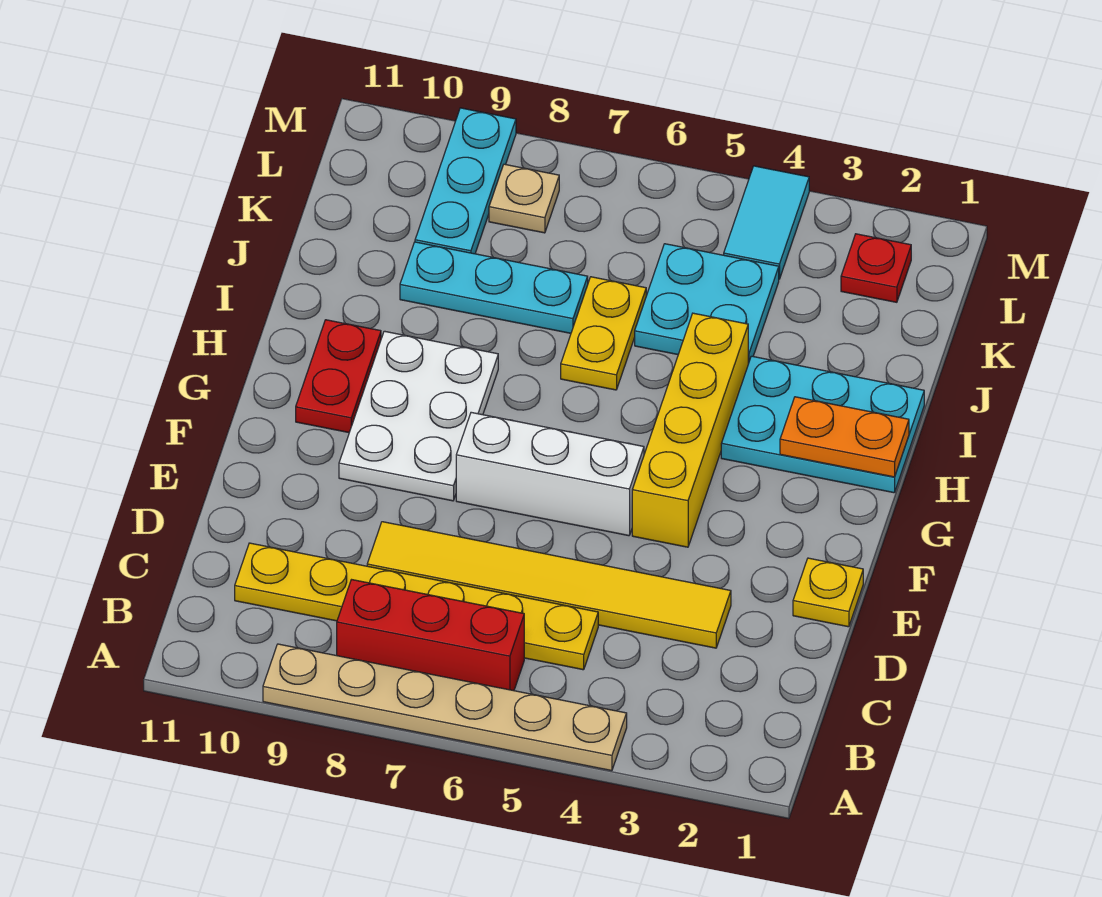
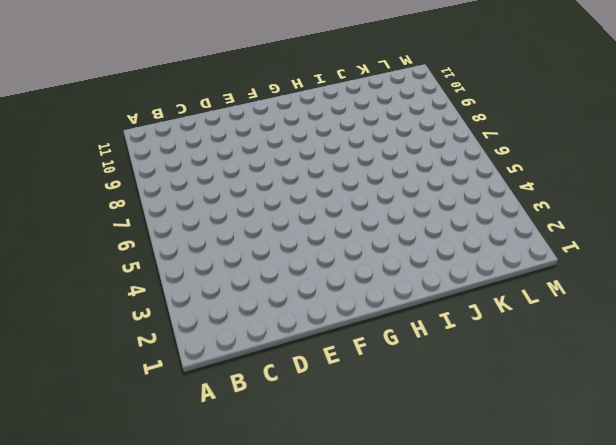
none -> tan 1x6 plate [263,644,627,771]
none -> red 1x3 brick [337,580,524,691]
none -> yellow 1x6 plate [235,543,598,670]

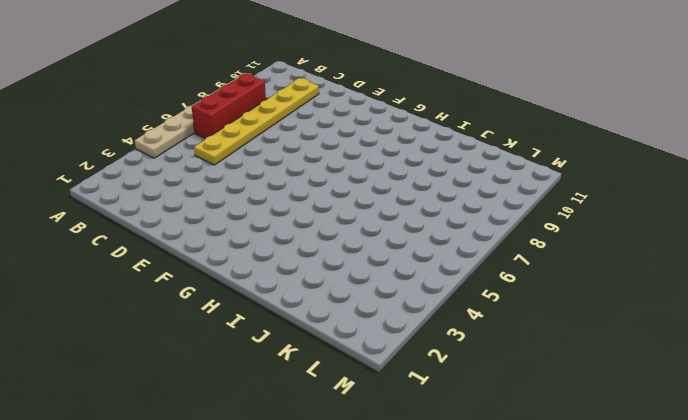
none -> yellow 1x6 tile [367,522,731,648]
none -> yellow 1x1 plate [793,558,863,627]
none -> yellow 1x4 brick [632,313,748,547]

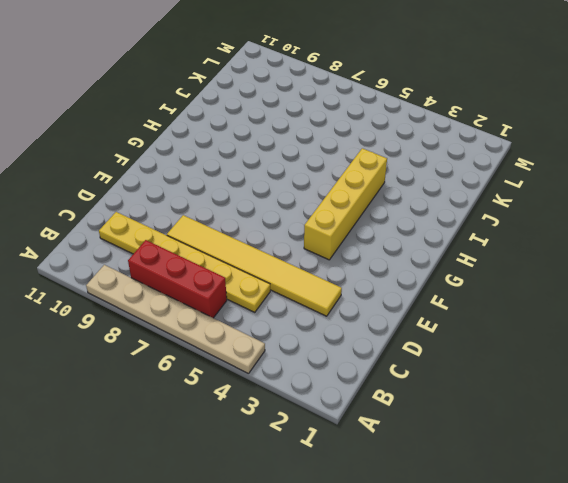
none -> yellow 1x1 plate [793,558,863,627]
none -> white 1x3 brick [456,412,644,536]
none -> white 2x3 plate [339,331,498,501]

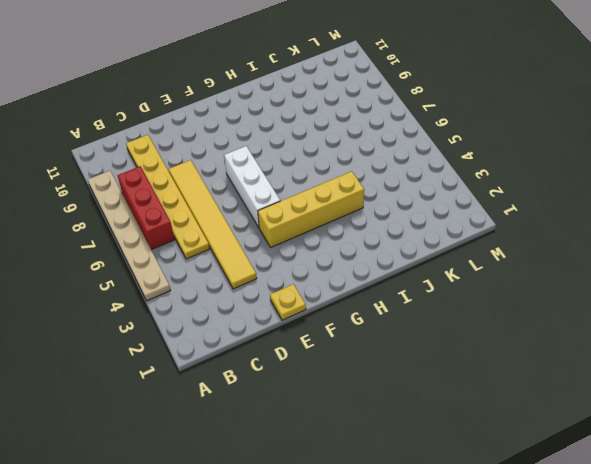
none -> white 2x3 plate [339,331,498,501]
none -> red 1x2 plate [296,320,381,433]
none -> cyan 2x3 plate [721,356,924,493]

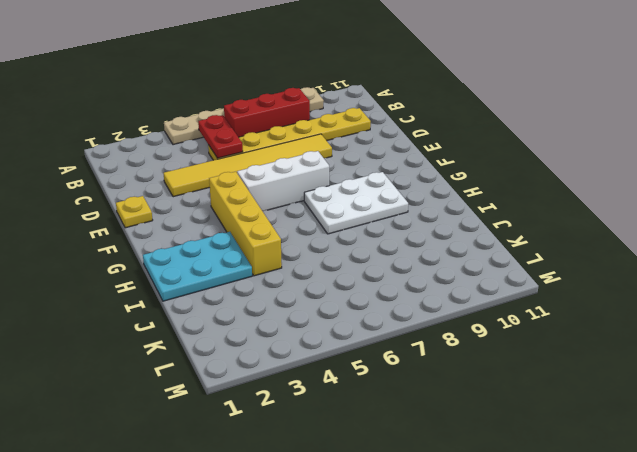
red 1x2 plate [198,115,243,158] -> red 1x2 plate moved to [296,320,381,433]
white 2x3 plate [304,172,408,234] -> white 2x3 plate turned to [339,331,498,501]
none -> yellow 1x2 plate [561,277,646,390]
none -> cyan 2x2 plate [635,244,779,364]
none -> cyan 1x3 plate [400,242,588,333]

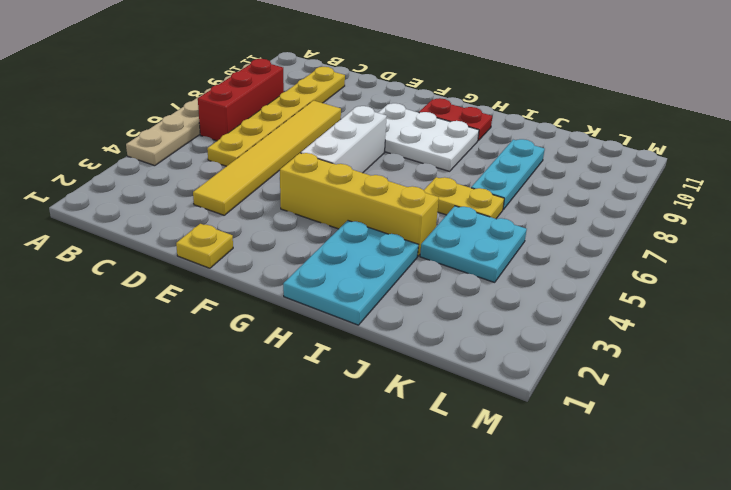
none -> cyan 1x3 plate [415,108,516,254]
none -> red 1x1 plate [841,234,911,302]
none -> cyan 1x2 tile [724,166,809,279]

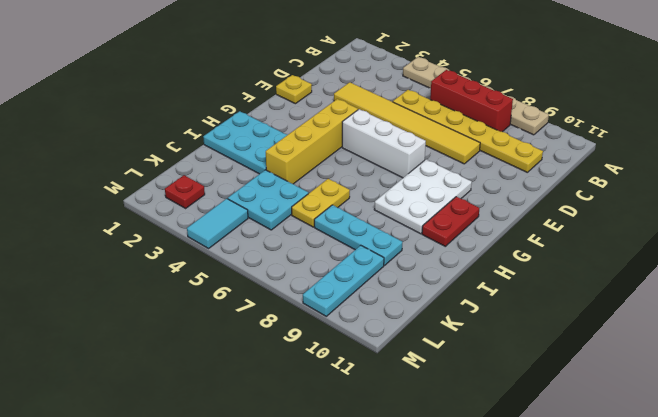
none -> tan 1x1 plate [489,164,559,233]
none -> orange 1x2 plate [780,397,909,477]

